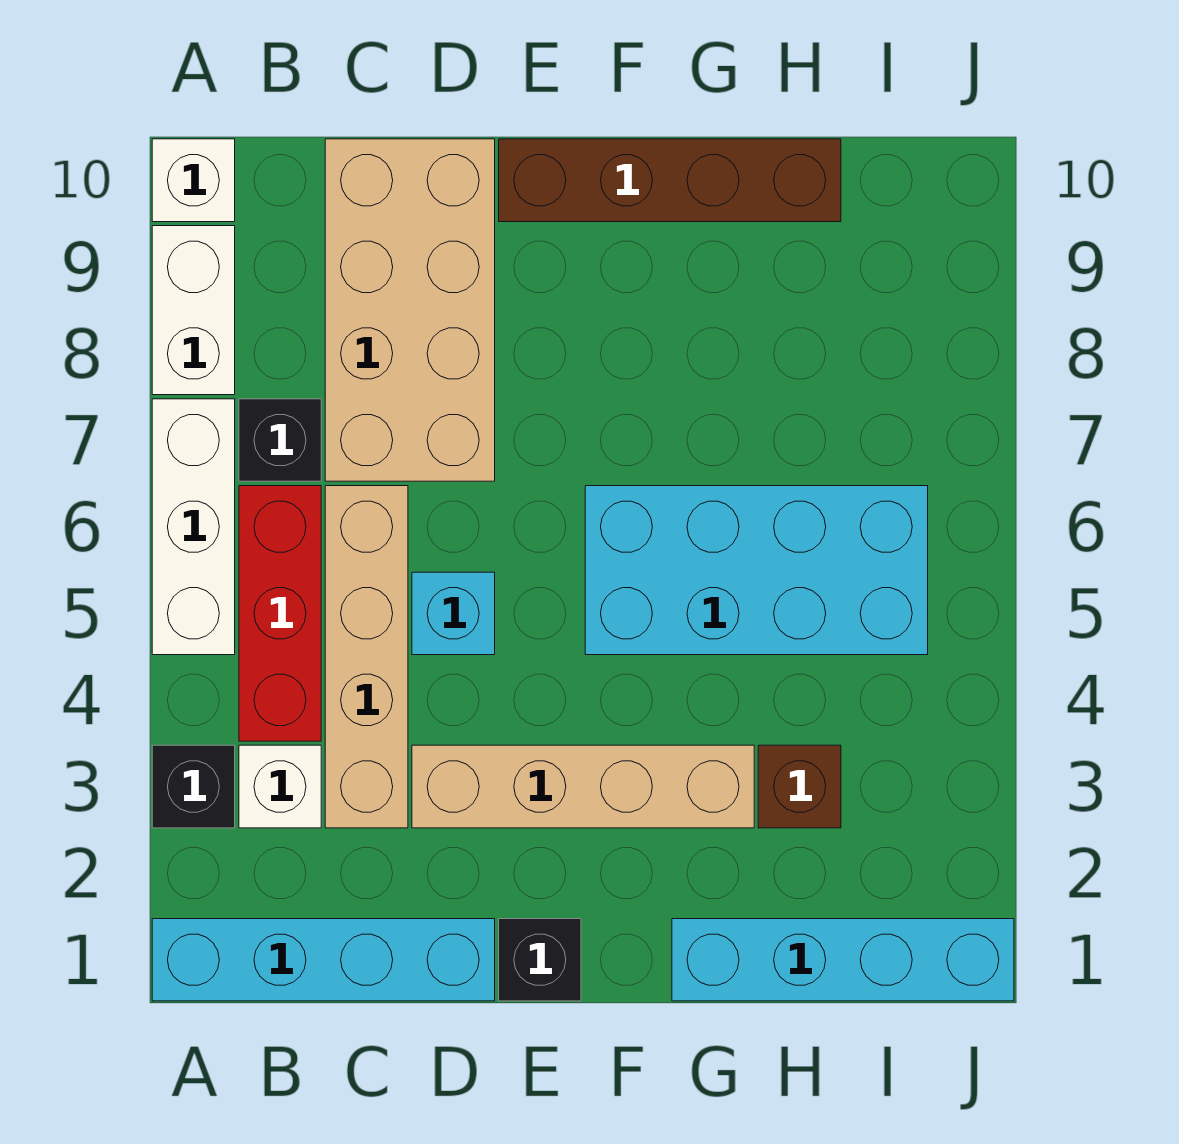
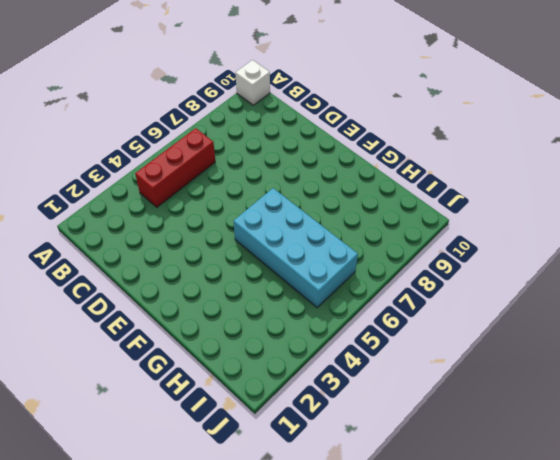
none -> cyan 1x4 brick [152,919,495,1001]
none -> black 1x1 brick [152,745,235,828]
none -> white 1x3 brick [152,399,235,655]

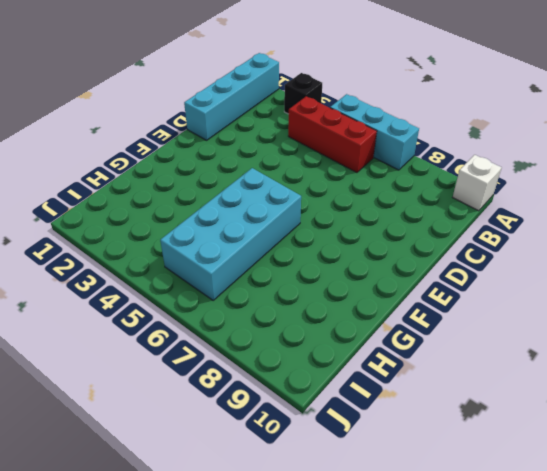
cyan 1x3 brick [330,94,419,170] -> white 1x3 brick [152,399,235,655]
none -> white 1x2 brick [152,226,235,395]
none -> white 1x1 brick [239,745,321,828]
none -> black 1x1 brick [239,399,321,481]

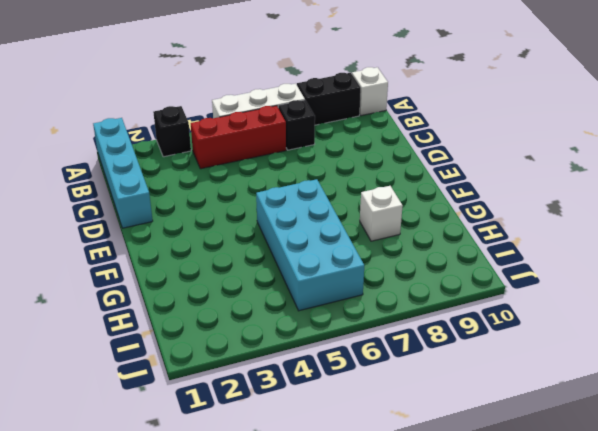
black 1x2 brick [297,73,361,125] -> white 1x2 brick [152,226,235,395]
white 1x1 brick [360,186,403,241] -> white 1x1 brick moved to [239,745,321,828]
none -> tan 1x4 brick [325,486,408,828]
none -> tan 2x4 brick [325,139,495,481]
none -> tan 1x4 brick [412,745,754,828]

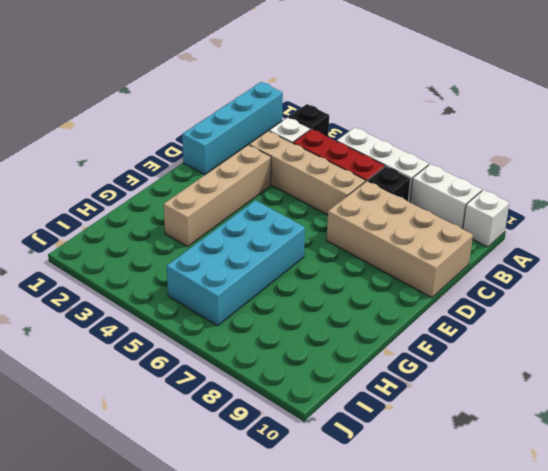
none -> cyan 1x1 brick [412,572,495,655]
none -> black 1x1 brick [499,919,581,1001]
none -> brown 1x4 brick [499,139,841,222]

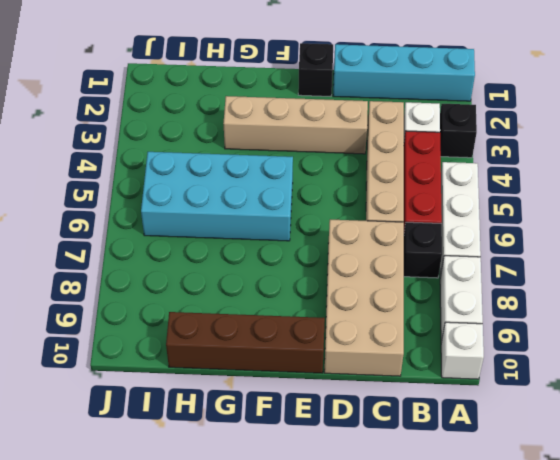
none -> cyan 1x1 brick [412,572,495,655]
none -> cyan 1x4 brick [672,919,1014,1001]
none -> brown 1x1 brick [758,745,841,828]

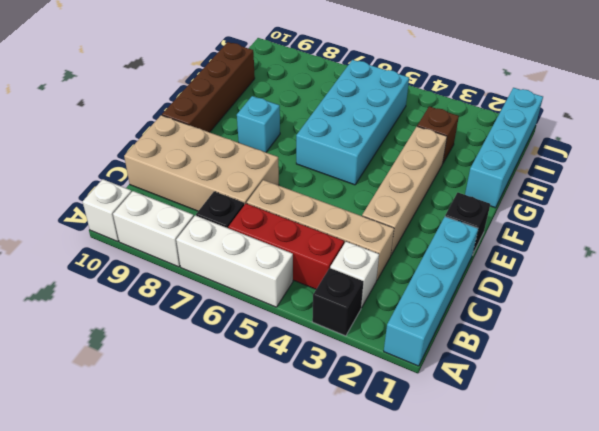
cyan 1x1 brick [237,96,280,152] -> cyan 1x1 brick moved to [412,572,495,655]

